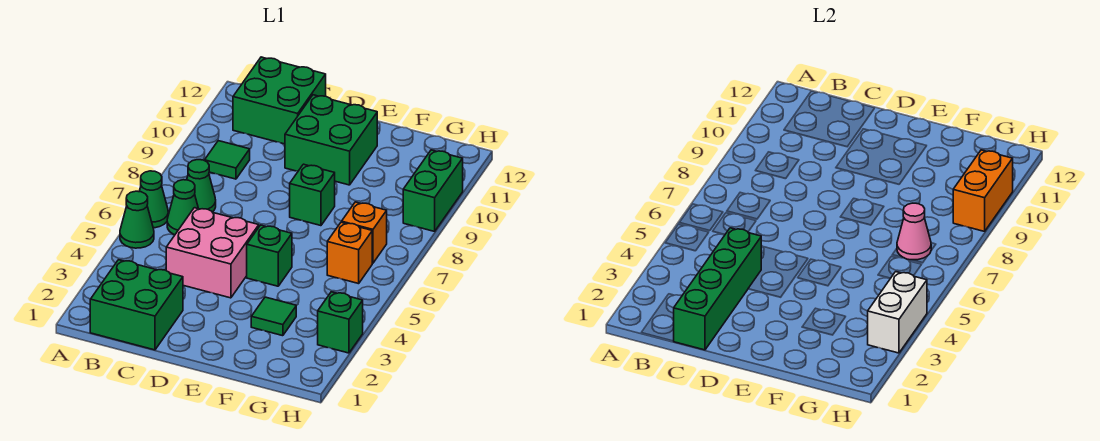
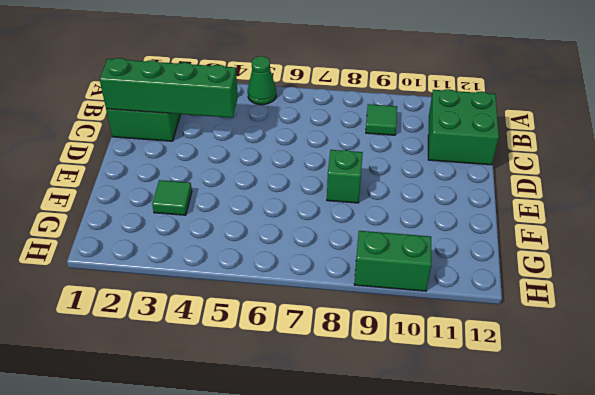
none -> green 1x1 cone [139,171,168,228]
none -> green 1x1 cone [167,180,198,235]
none -> green 1x1 cone [187,160,216,212]

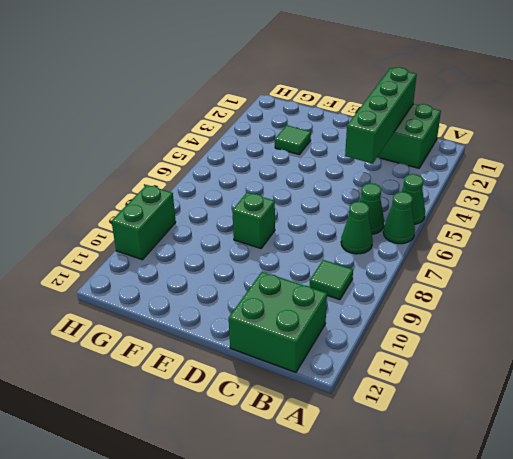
none -> pink 2x2 brick [166,208,259,298]
none -> green 2x2 brick [285,95,377,185]
none -> green 1x1 brick [247,225,292,286]

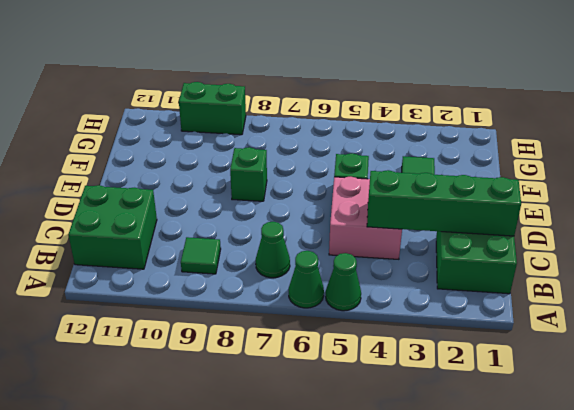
none -> green 1x1 cone [167,180,198,235]
none -> green 2x2 brick [285,95,377,185]
none -> orange 1x1 brick [327,222,372,284]

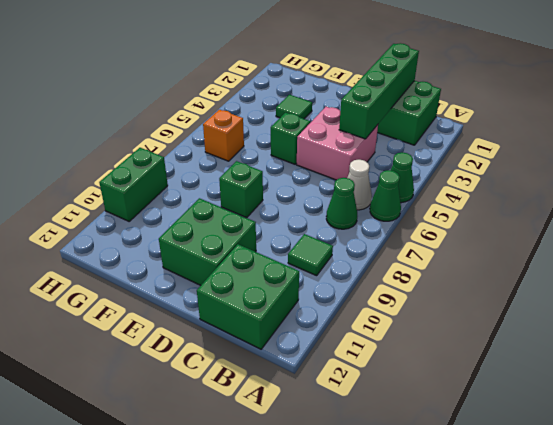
white 1x1 cone [347,160,372,210] -> green 1x1 cone [167,180,198,235]
none -> orange 1x1 brick [342,202,387,263]
none -> green 1x1 brick [318,292,363,353]
none -> pink 1x1 cone [897,203,931,260]

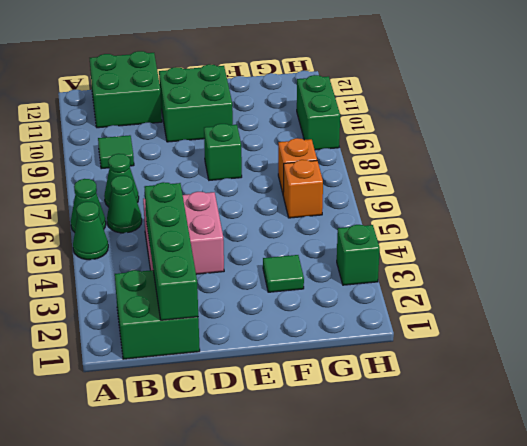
none -> green 1x1 brick [247,225,292,286]
none -> pink 1x1 cone [897,203,931,260]
none -> white 1x2 brick [868,272,927,353]

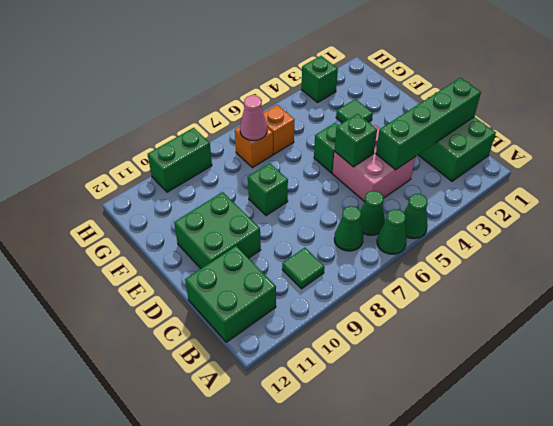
green 1x1 brick [334,114,377,167] -> none
none -> white 1x2 brick [868,272,927,353]
none -> orange 1x2 brick [953,150,1013,231]

